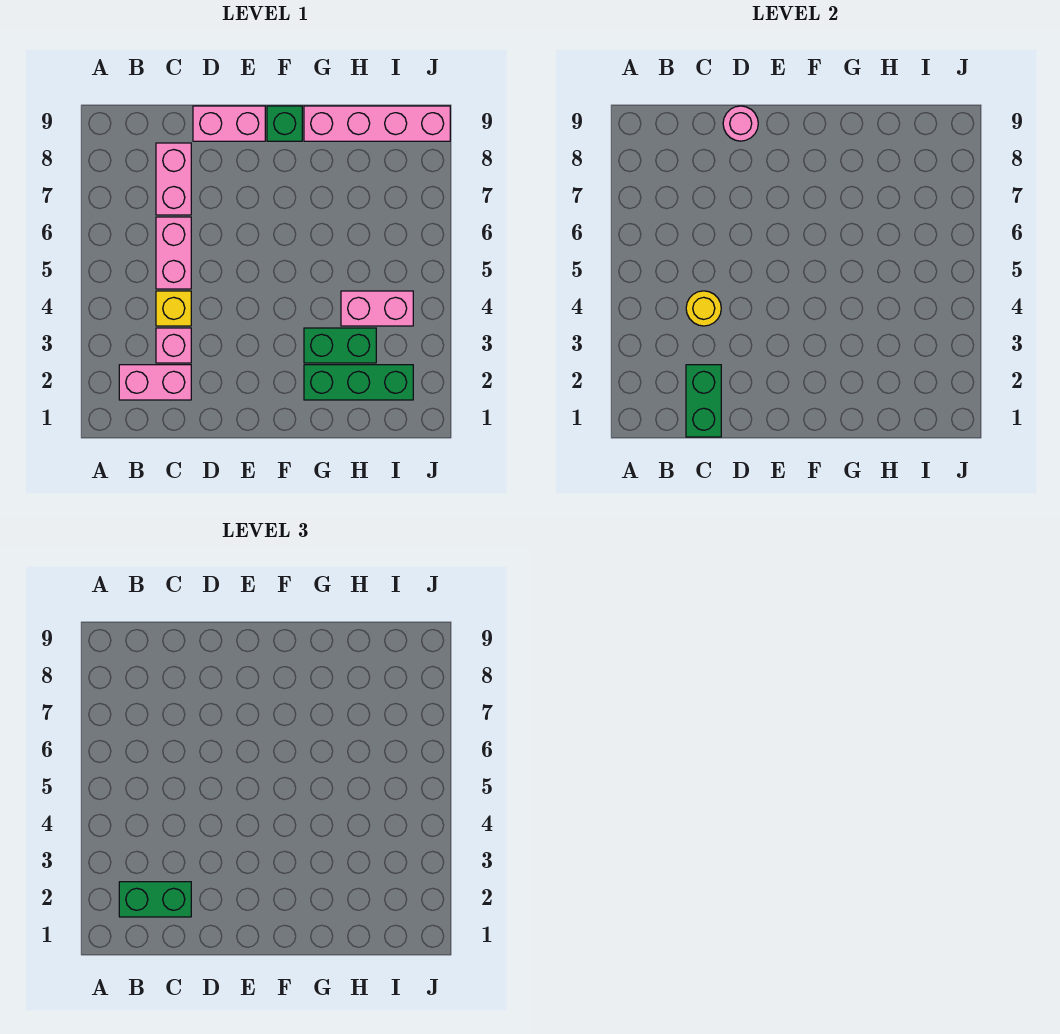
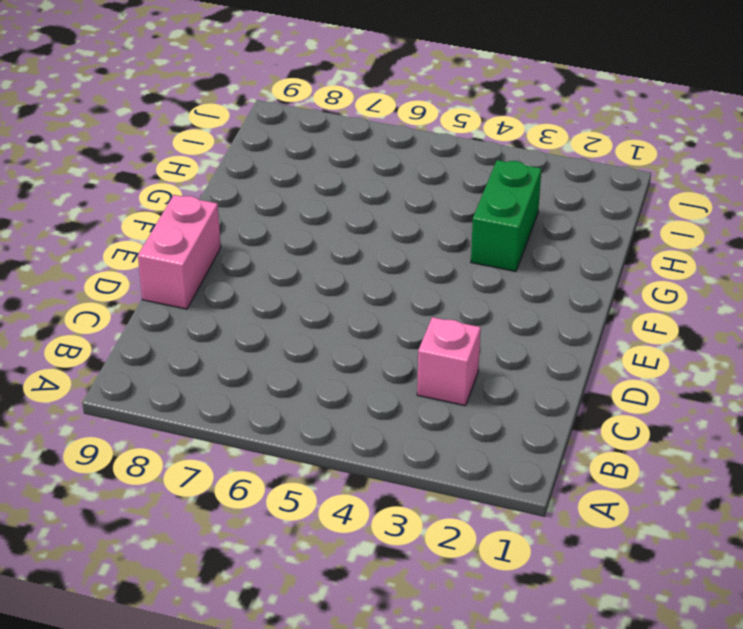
none -> pink 1x2 brick [119,365,191,400]
none -> yellow 1x1 brick [156,291,191,326]
none -> pink 1x2 brick [156,217,191,289]

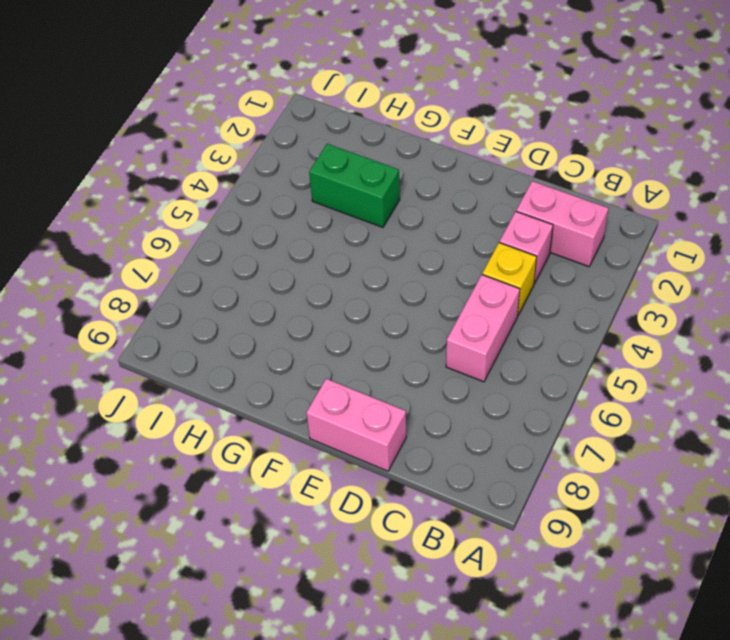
none -> pink 1x2 brick [156,143,191,215]
none -> green 1x1 brick [267,106,302,141]
none -> green 1x3 brick [304,365,413,400]

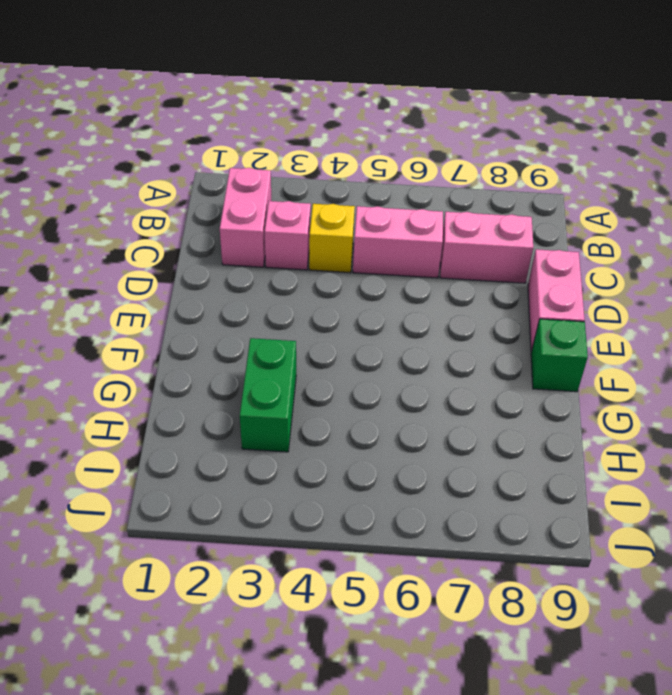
none -> green 1x3 brick [304,365,413,400]
none -> pink 1x4 brick [304,106,450,141]
none -> pink 1x2 brick [341,291,413,326]

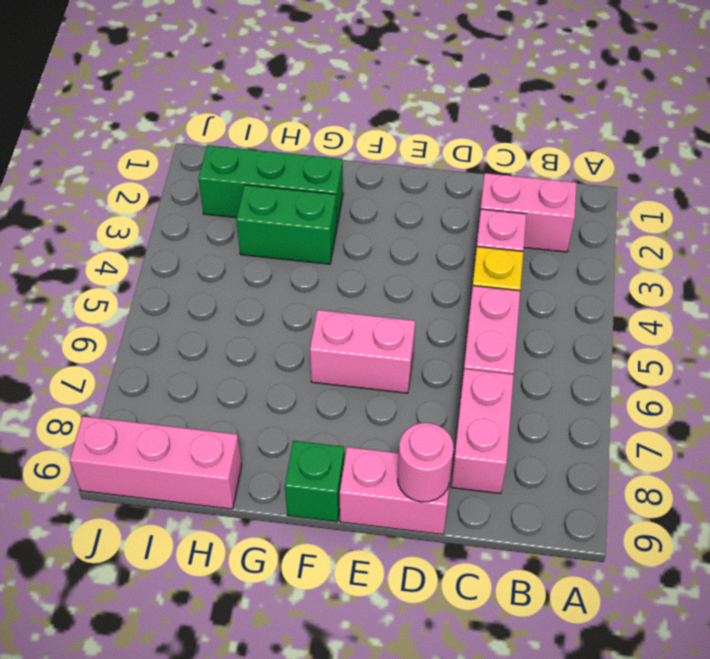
pink 1x2 brick [310,310,415,393] -> pink 1x2 brick moved to [341,291,413,326]
pink 1x3 brick [70,416,242,509] -> pink 1x4 brick [304,106,450,141]
none -> green 1x2 brick [686,365,721,437]
none -> yellow 1x1 round brick [686,291,721,326]
none -> green 1x2 brick [119,882,191,917]

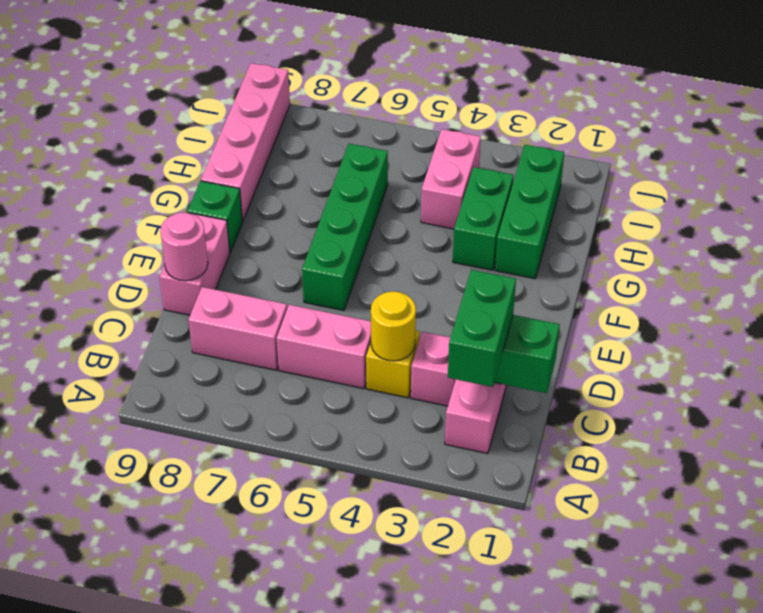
green 1x4 brick [302,144,388,311] -> none

